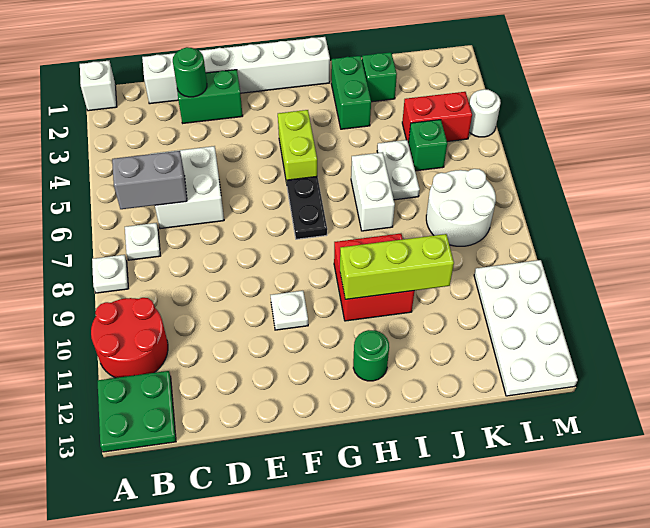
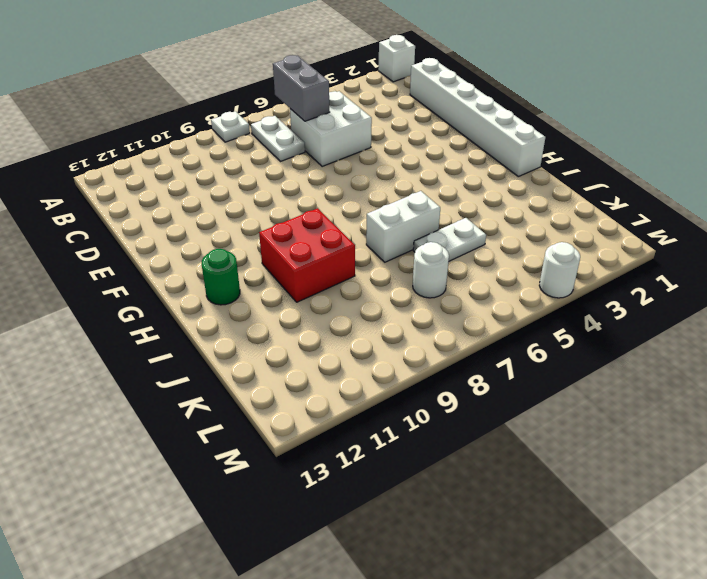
white 1x2 plate [251,116,305,162] -> white 1x1 plate [125,223,160,260]
white 1x1 round brick [413,242,449,298] -> white 2x2 round brick [426,169,496,246]
none -> red 2x2 round brick [91,298,168,378]
none -> green 2x2 plate [98,371,176,452]
none -> green 1x2 brick [177,70,243,123]

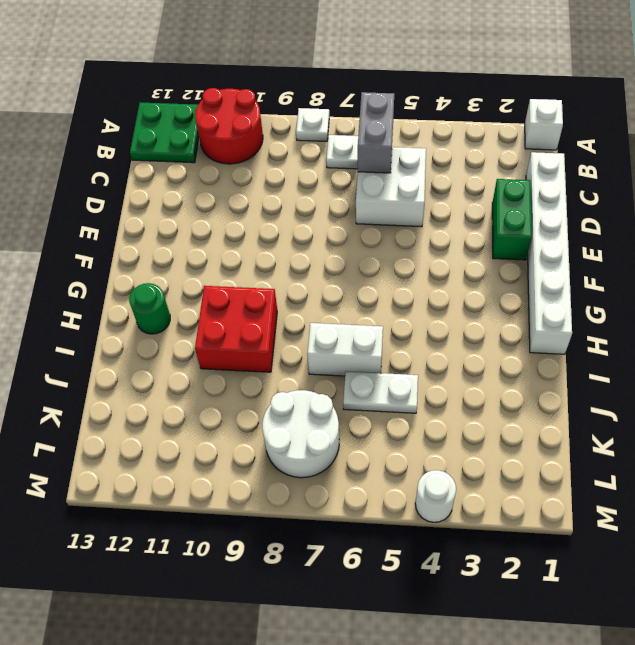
none -> white 1x1 plate [271,291,308,330]
none -> lime 1x2 brick [278,110,317,183]
none -> black 1x2 plate [287,176,327,239]

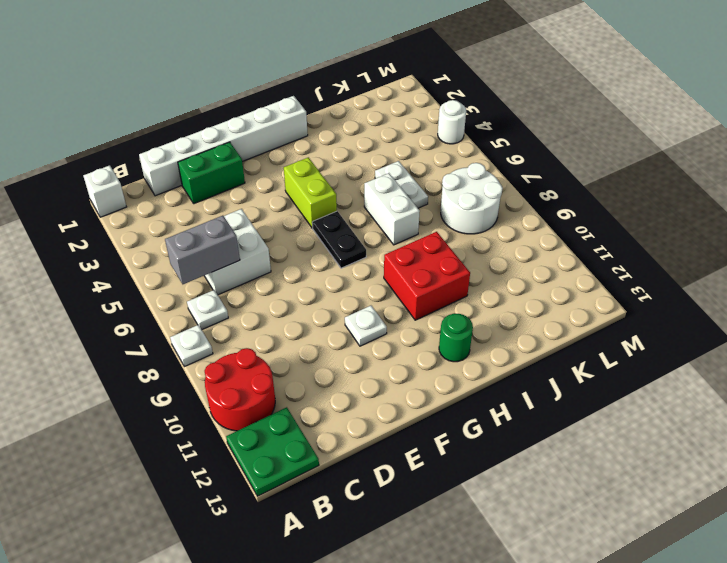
none -> green 1x2 brick [331,56,371,129]
none -> green 1x1 brick [362,52,397,102]
none -> red 1x2 brick [402,92,472,144]

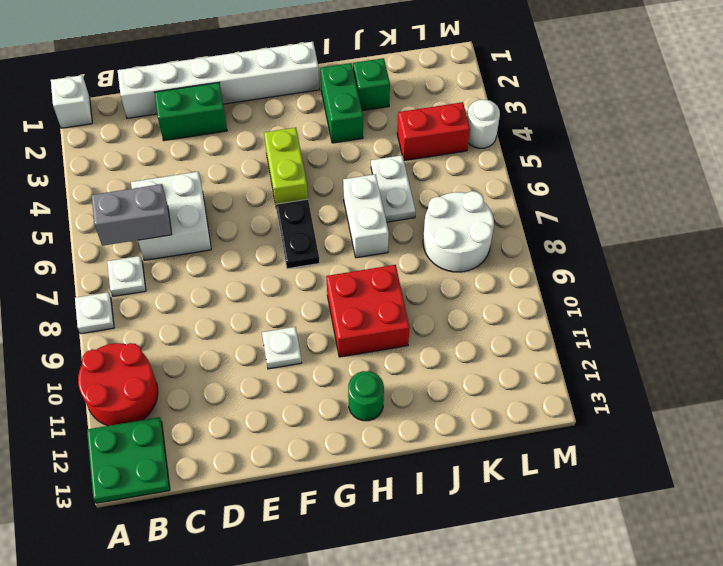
none -> green 1x1 brick [409,120,447,171]
none -> white 2x4 plate [474,260,578,396]
none -> green 1x1 round brick [173,47,207,97]

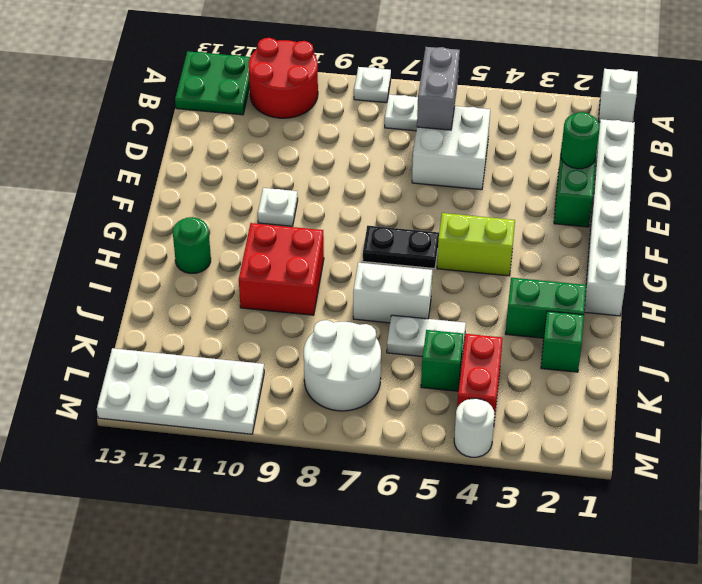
none -> lime 1x3 brick [340,234,454,299]

